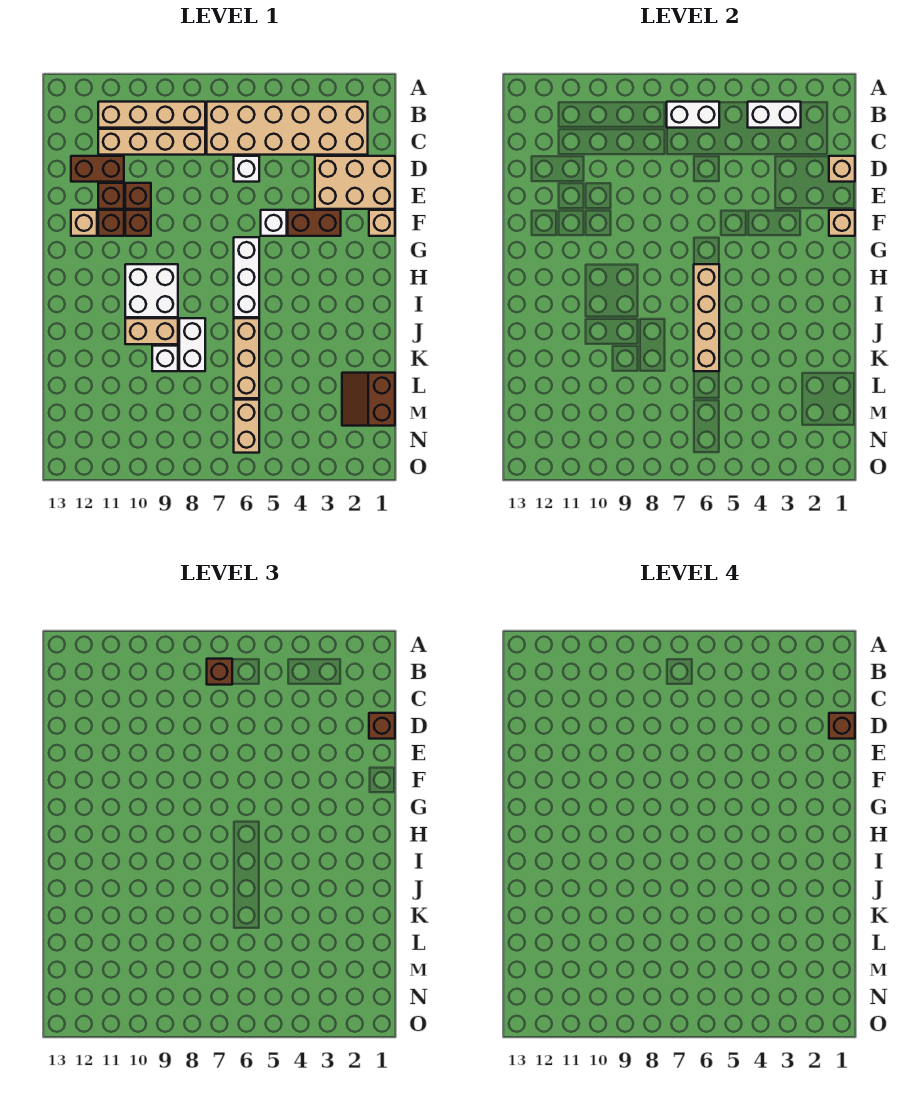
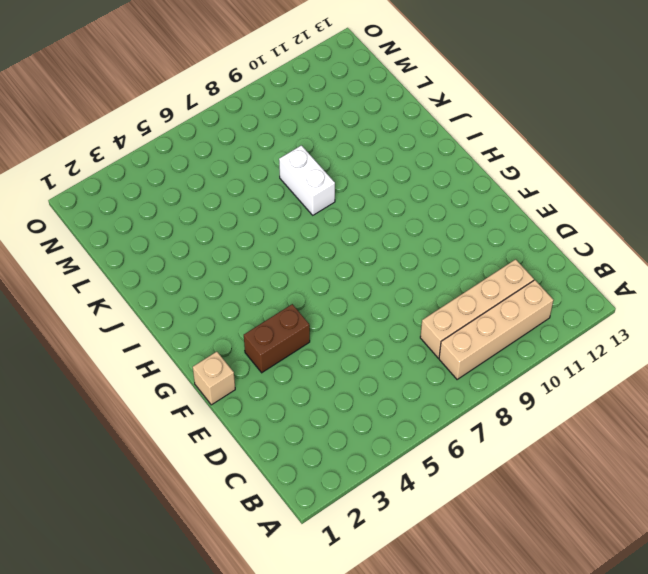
none -> tan 2x6 brick [207,102,368,155]
none -> tan 2x3 brick [315,156,395,209]
none -> white 1x1 brick [234,156,259,182]
none -> brown 1x2 brick [71,156,124,182]

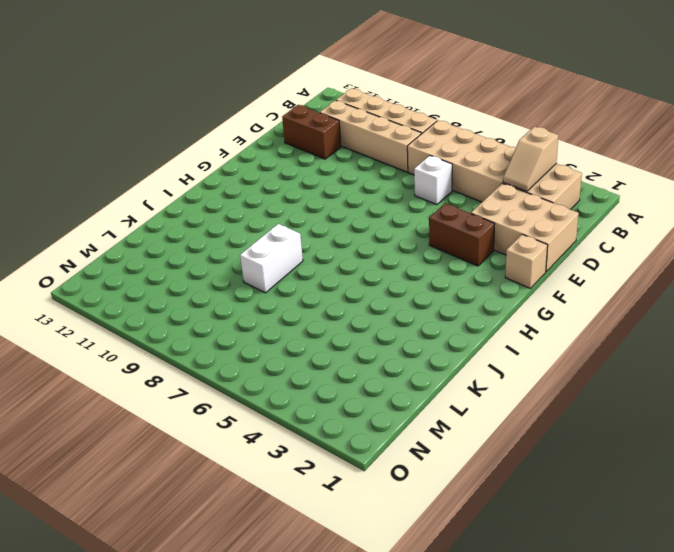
tan 1x2 slope [503,126,558,191] -> white 1x2 brick [748,102,801,128]
none -> brown 1x1 brick [125,183,151,209]
none -> brown 1x1 brick [98,183,124,209]
none -> white 1x1 brick [261,210,287,236]
none -> brown 1x1 brick [125,210,151,236]

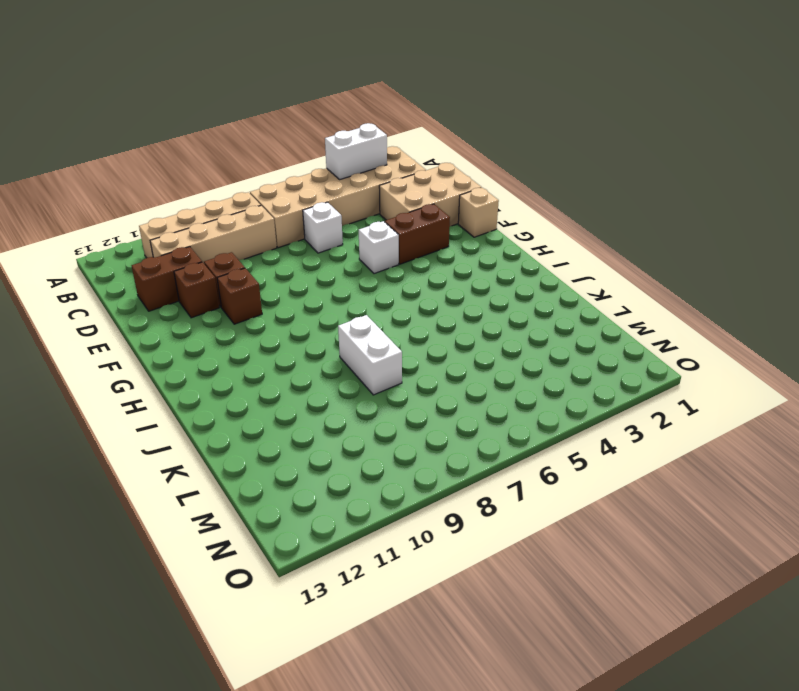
none -> brown 1x1 brick [98,210,124,236]
none -> tan 1x1 brick [71,210,97,236]
none -> white 1x3 brick [234,237,259,317]
none -> white 2x2 brick [125,264,178,317]

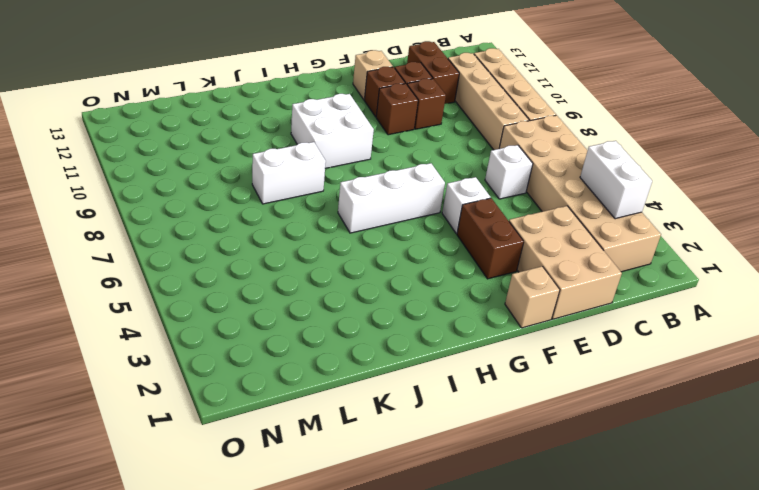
none -> tan 1x3 brick [234,318,259,398]
none -> tan 1x2 brick [125,318,178,344]
none -> white 1x1 brick [152,346,178,371]
none -> brown 2x2 slope [342,373,395,426]

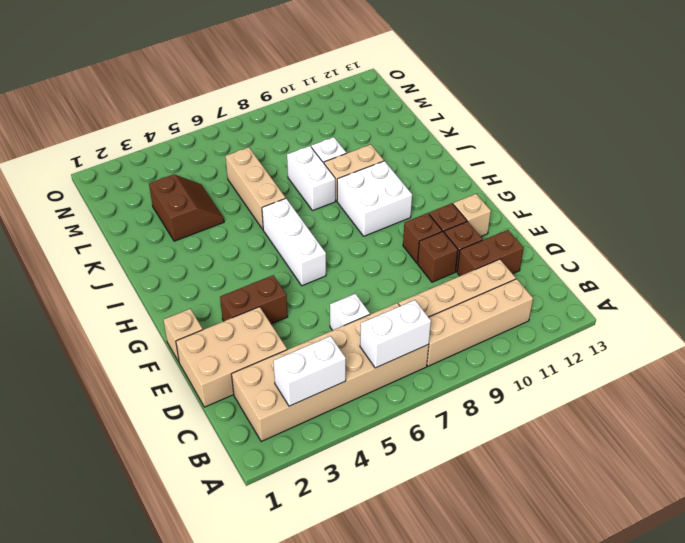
brown 2x2 slope [149,174,224,241] -> brown 2x2 slope moved to [342,373,395,426]
none -> white 1x1 brick [261,210,287,236]
none -> tan 1x2 brick [234,400,259,453]
none -> tan 1x1 brick [829,156,855,182]
none -> tan 1x1 brick [829,210,855,236]

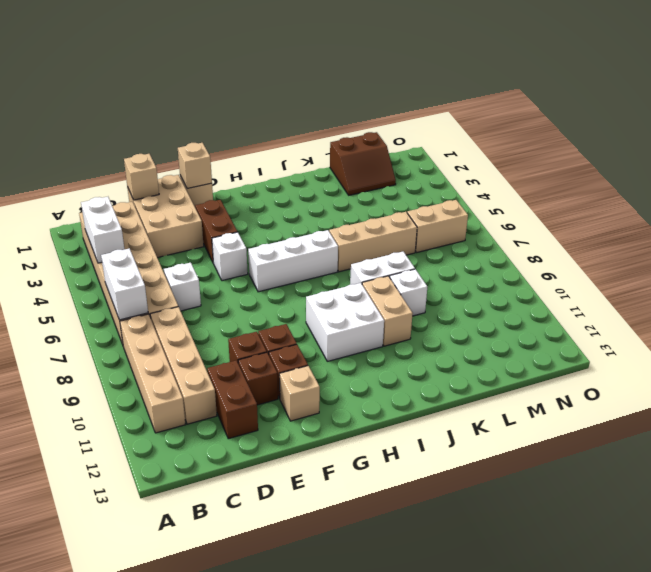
none -> tan 1x4 brick [694,264,719,371]
none -> brown 1x1 brick [207,659,232,685]
none -> brown 1x1 brick [369,713,395,739]
none -> brown 1x1 brick [829,713,855,739]

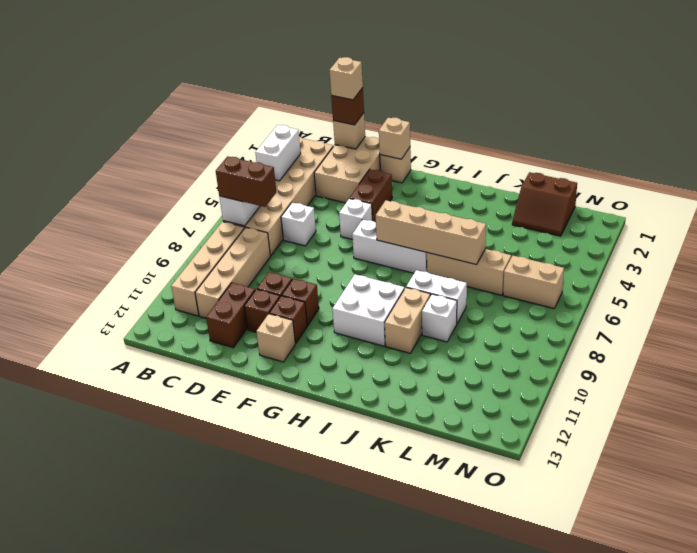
brown 1x2 brick [216,156,276,207] -> brown 1x1 brick [207,659,232,685]
tan 1x1 brick [330,57,363,100] -> brown 1x1 brick [829,713,855,739]

